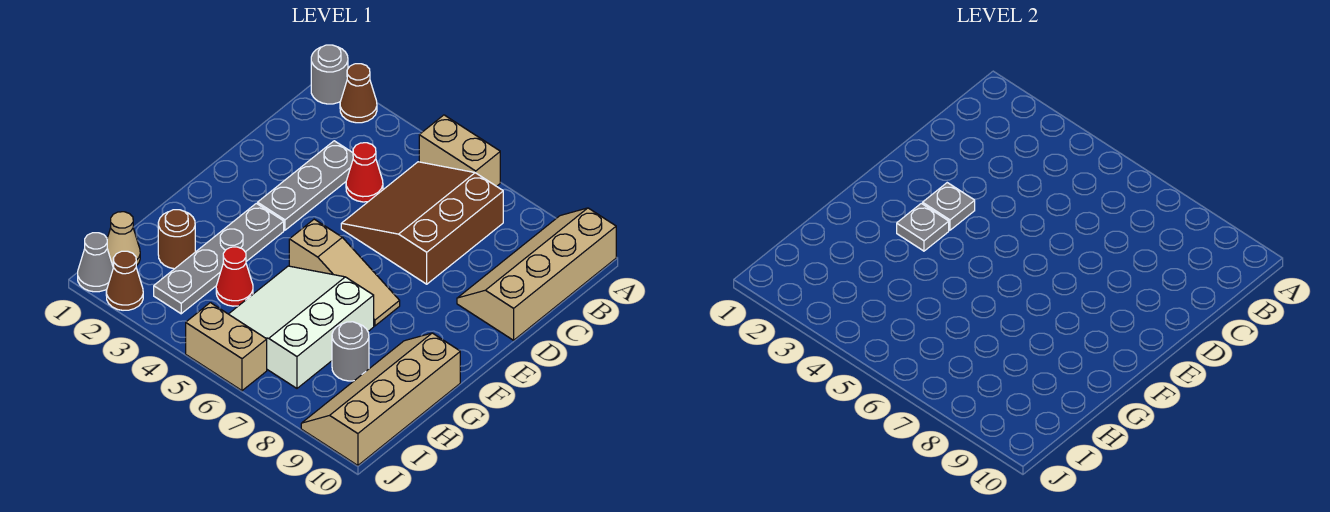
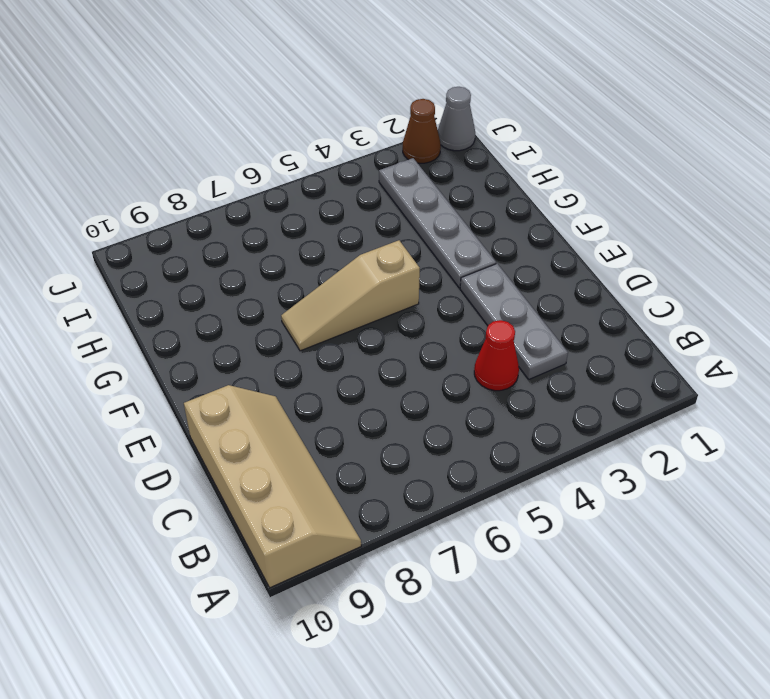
none -> grey 1x1 round brick [311,45,348,104]
none -> brown 1x1 cone [340,64,377,123]
none -> tan 1x2 brick [419,115,500,186]

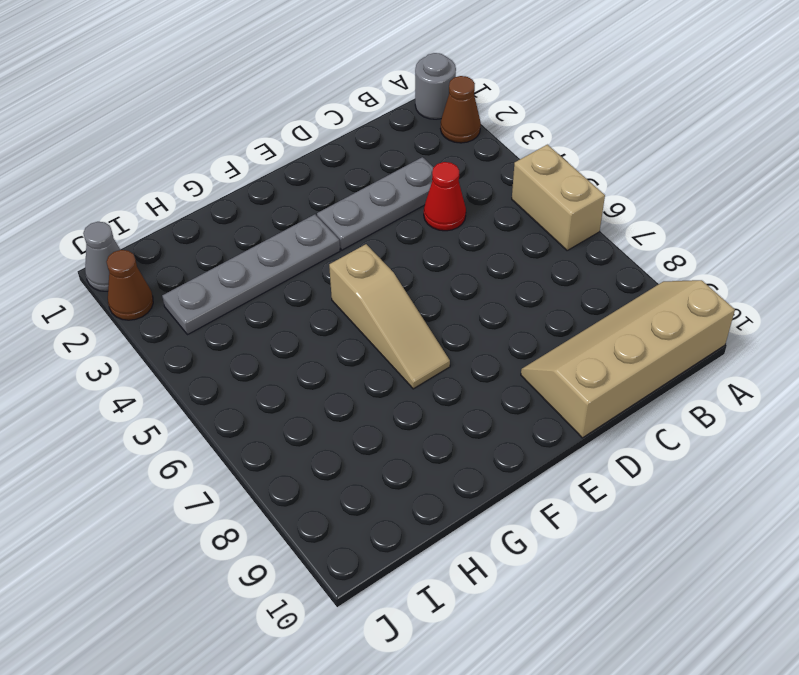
none -> brown 3x3 slope [341,162,503,284]
none -> white 3x3 slope [229,266,374,388]
none -> tan 2x4 slope [301,333,460,465]

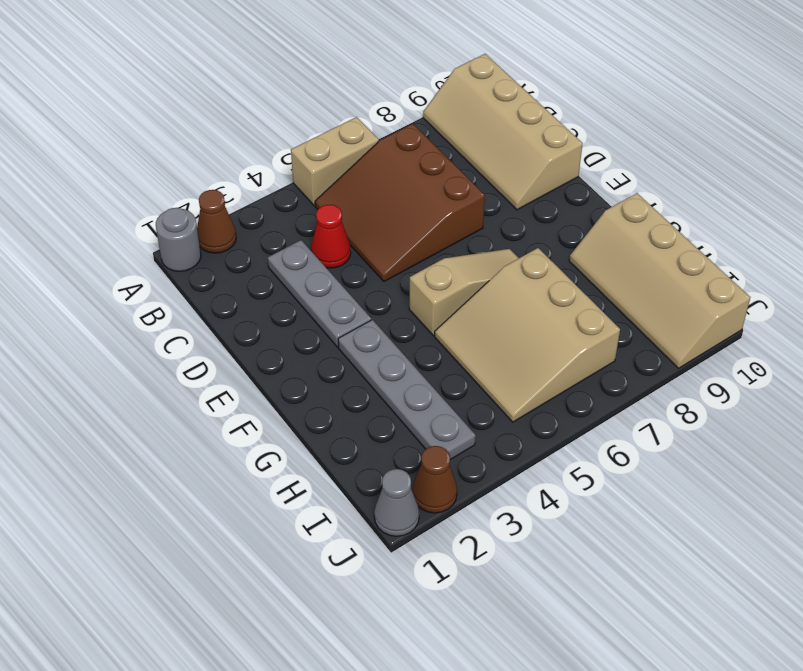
tan 3x3 slope [435,248,620,422] -> white 3x3 slope [229,266,374,388]
none -> brown 1x1 round brick [158,210,195,269]
none -> red 1x1 cone [216,247,253,306]
none -> grey 1x1 round brick [332,322,369,381]

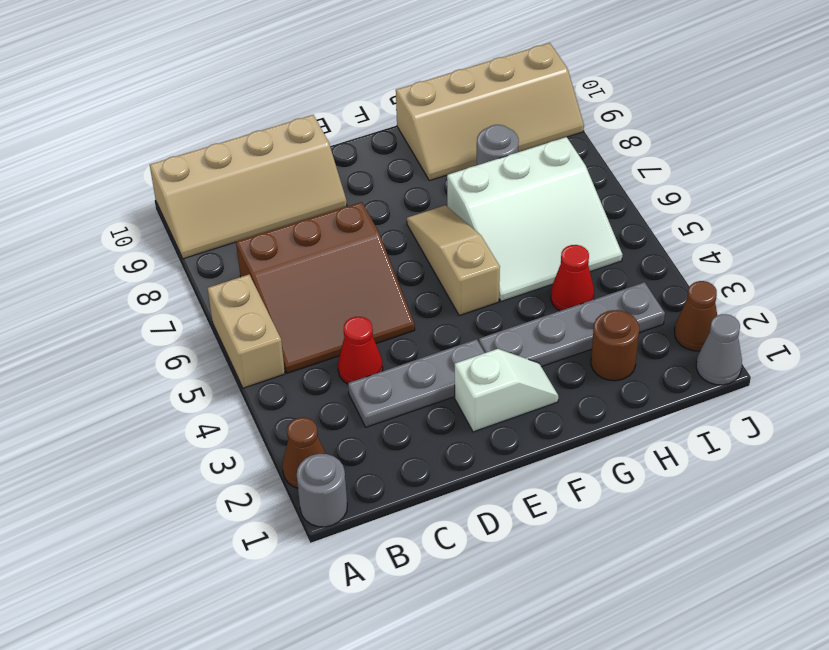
white 1x2 slope [455,349,558,432] -> none
none -> tan 1x1 cone [107,212,140,268]
none -> tan 1x2 brick [186,303,267,391]
none -> grey 1x1 plate [923,183,975,230]

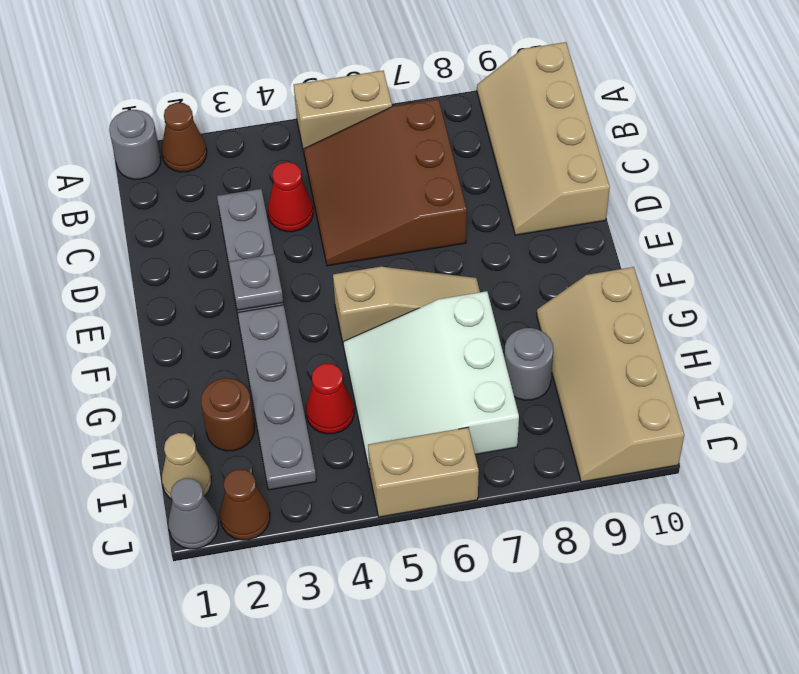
none -> grey 1x1 plate [897,203,949,251]

